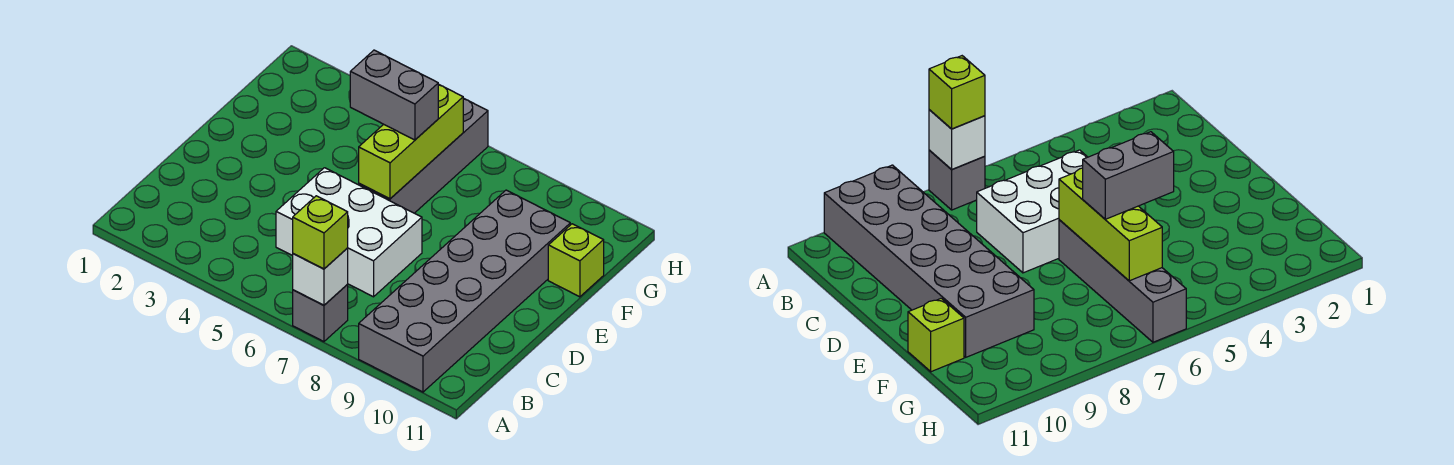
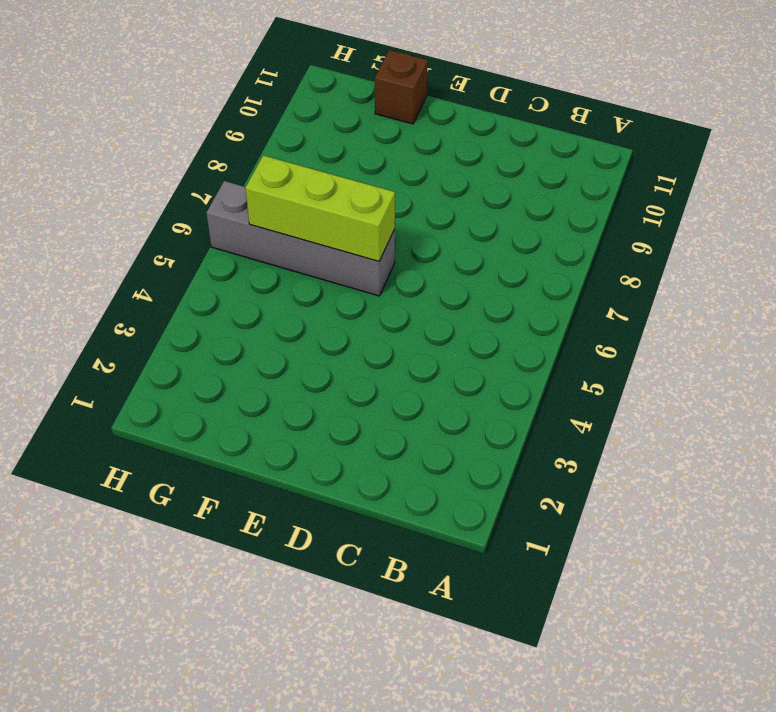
brown 1x1 brick [375,50,428,124] -> lime 1x1 brick [548,224,604,297]
none -> grey 1x1 brick [293,284,348,342]
none -> grey 2x6 brick [359,190,570,392]

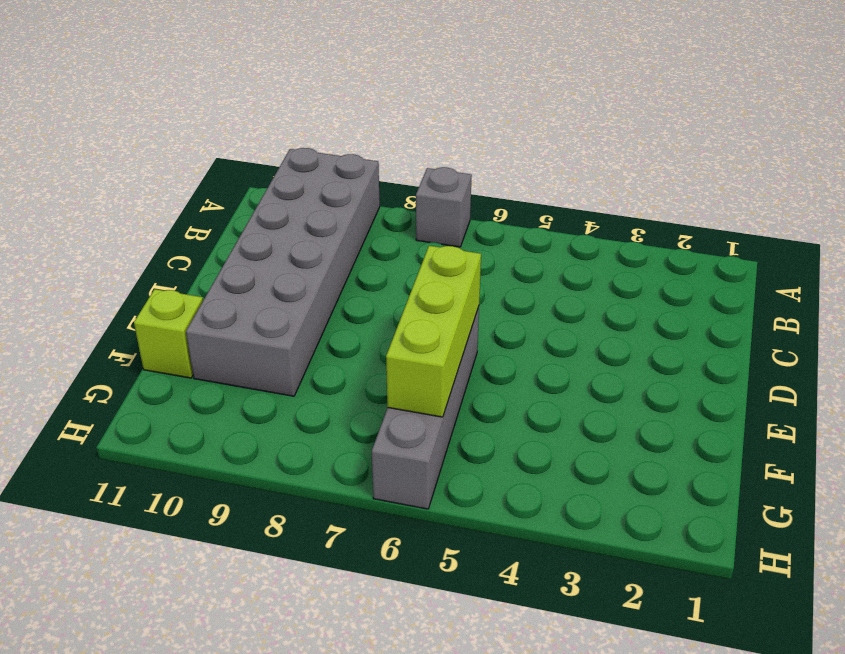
none -> white 2x3 brick [276,168,422,297]
none -> white 1x1 brick [293,248,348,305]

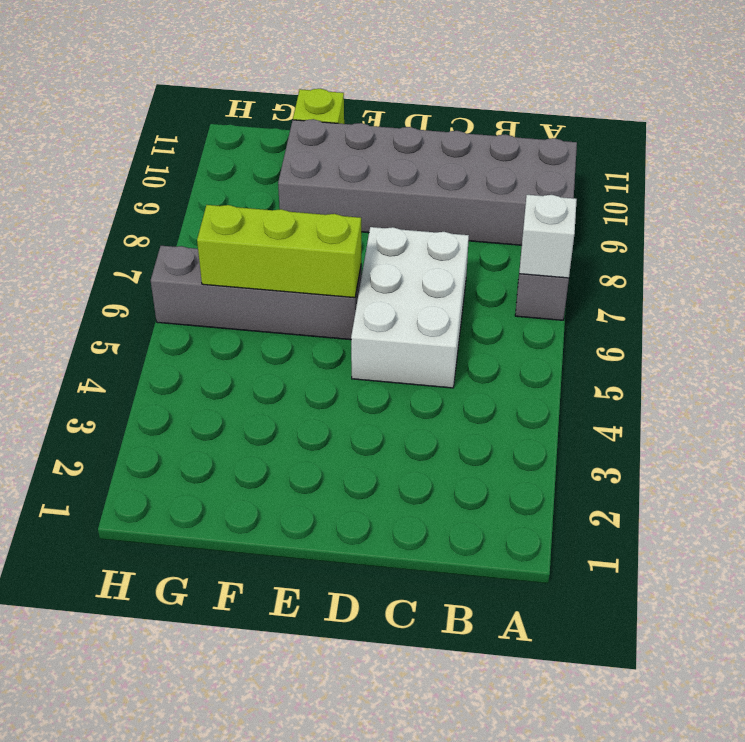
none -> lime 1x1 brick [293,196,348,269]
none -> grey 1x2 brick [350,50,438,140]

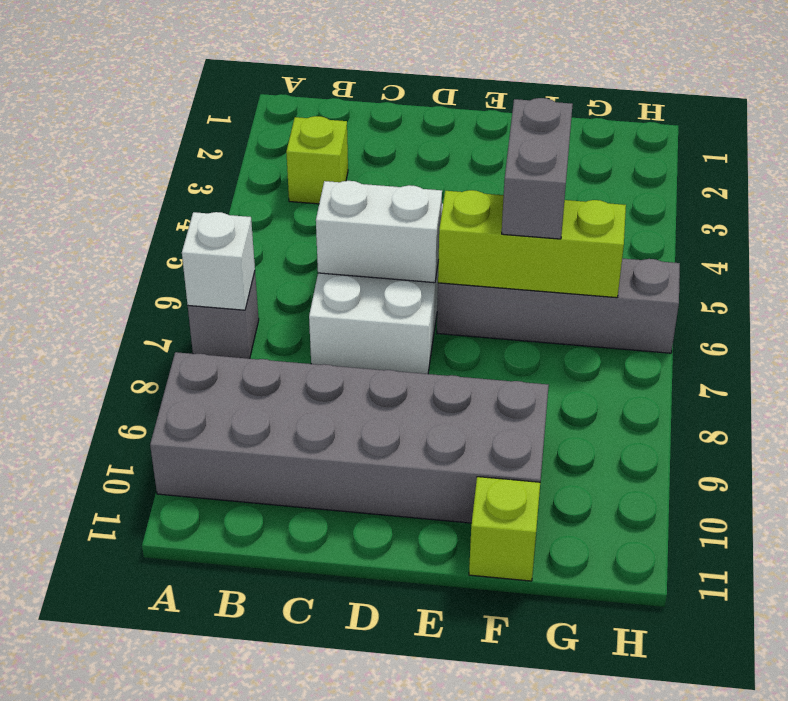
lime 1x1 brick [286,116,348,204] -> lime 1x1 brick moved to [293,196,348,269]
white 1x2 brick [316,181,442,283] -> none

